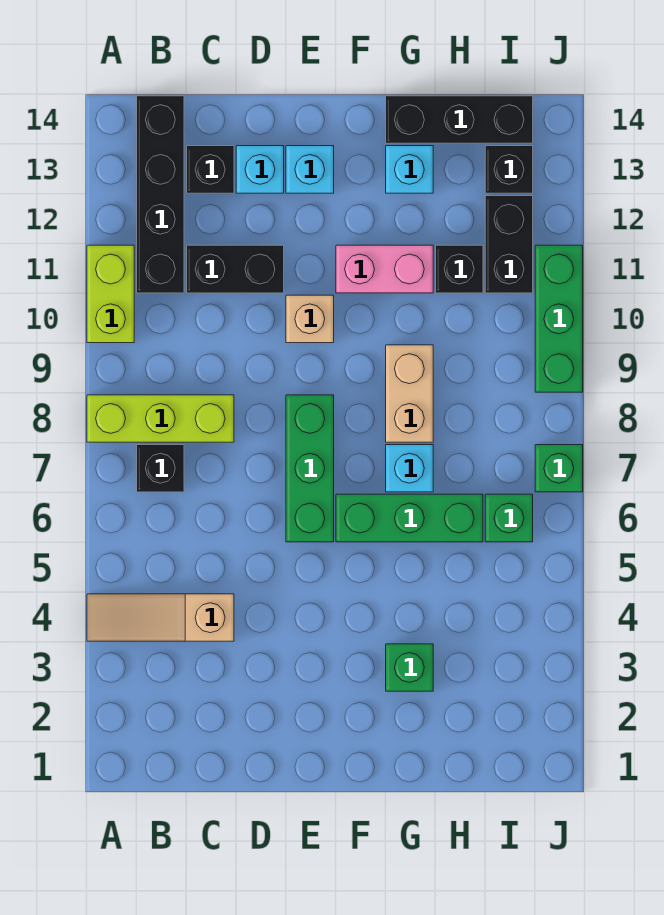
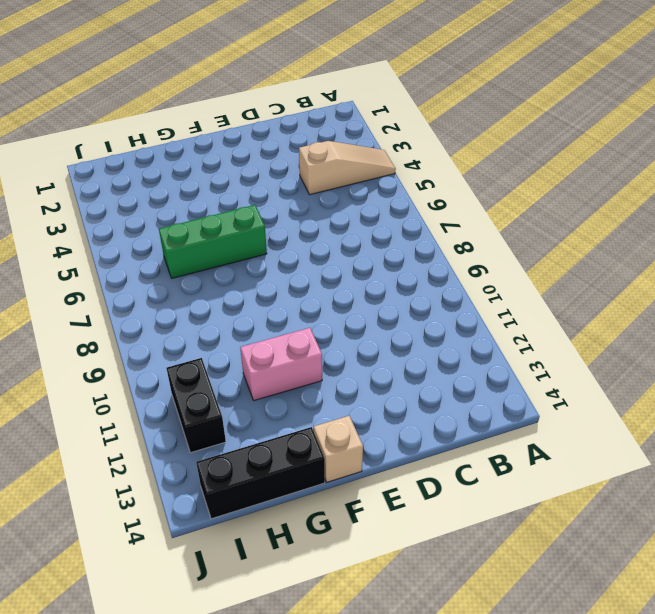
tan 1x1 brick [313,416,363,482] -> tan 1x1 brick moved to [286,295,334,343]
none -> lime 1x3 brick [87,395,234,442]
none -> lime 1x2 brick [87,245,134,343]
none -> black 1x1 brick [137,445,184,492]

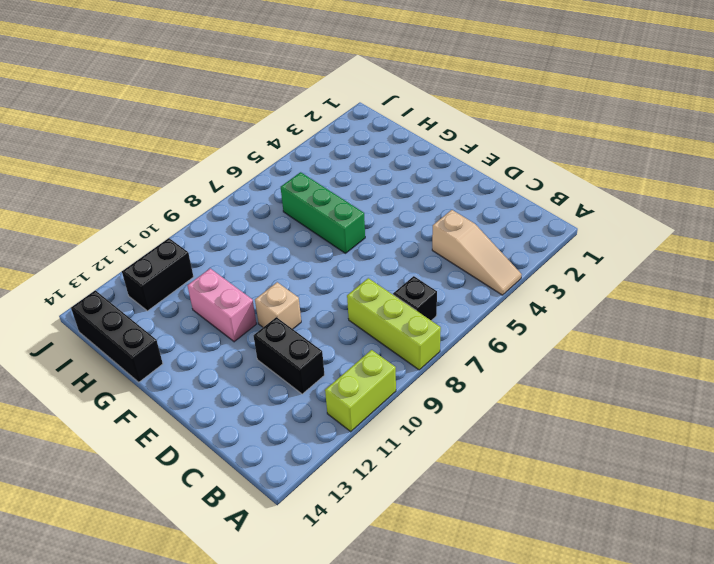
none -> black 1x4 brick [137,96,184,293]
none -> black 1x1 brick [187,146,234,193]
none -> cyan 1x1 brick [236,146,284,193]

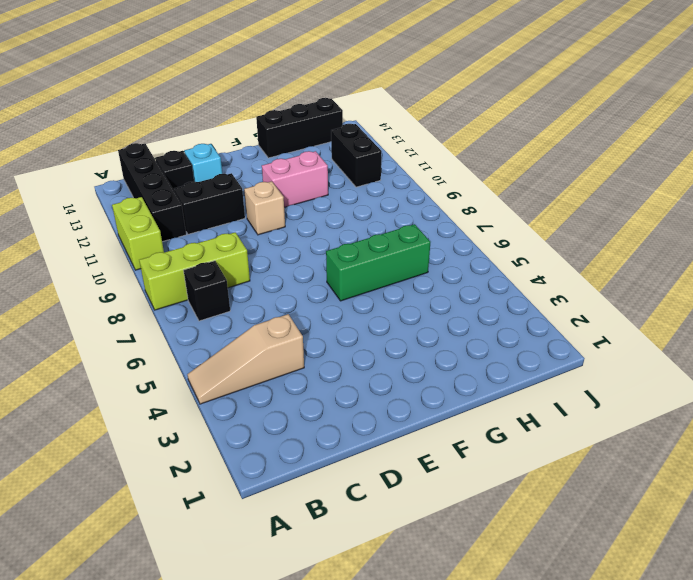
none -> green 1x3 brick [286,395,334,542]
none -> cyan 1x1 brick [286,146,334,193]
none -> green 1x1 brick [386,644,433,691]

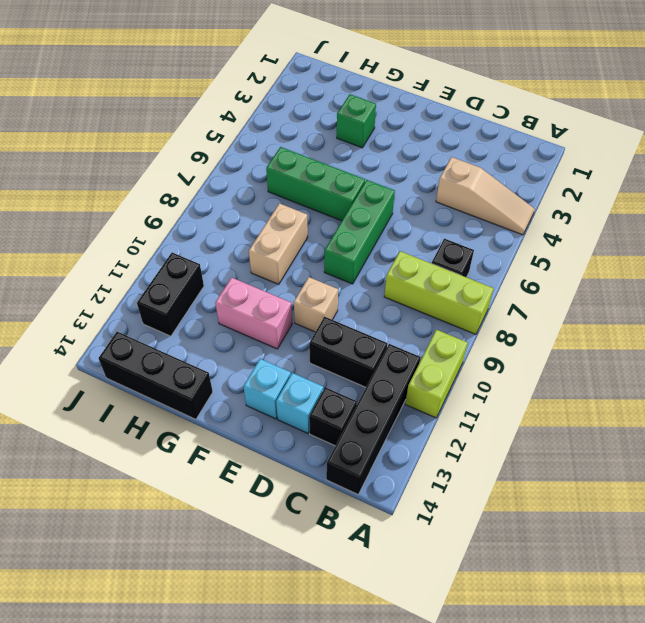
none -> cyan 1x1 brick [386,445,433,492]
none -> cyan 1x1 brick [386,146,433,193]
none -> black 1x1 brick [436,245,483,293]

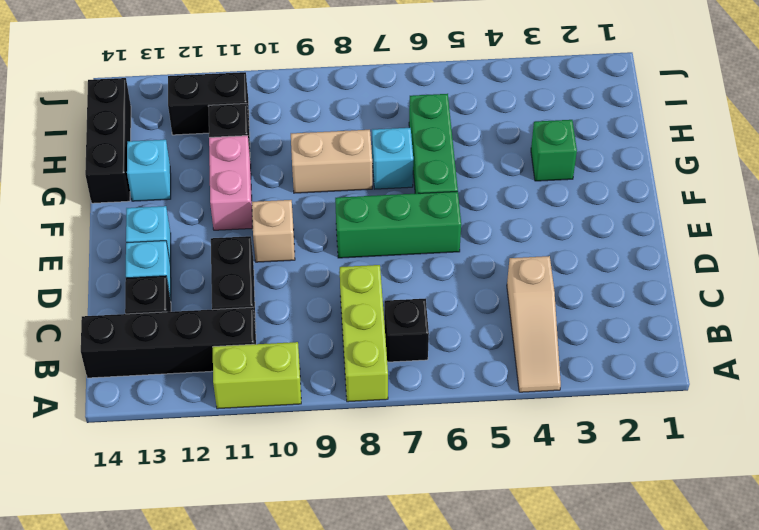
none -> green 1x1 brick [485,494,533,542]
none -> black 1x1 brick [485,146,533,193]
none -> green 1x1 brick [535,445,583,492]

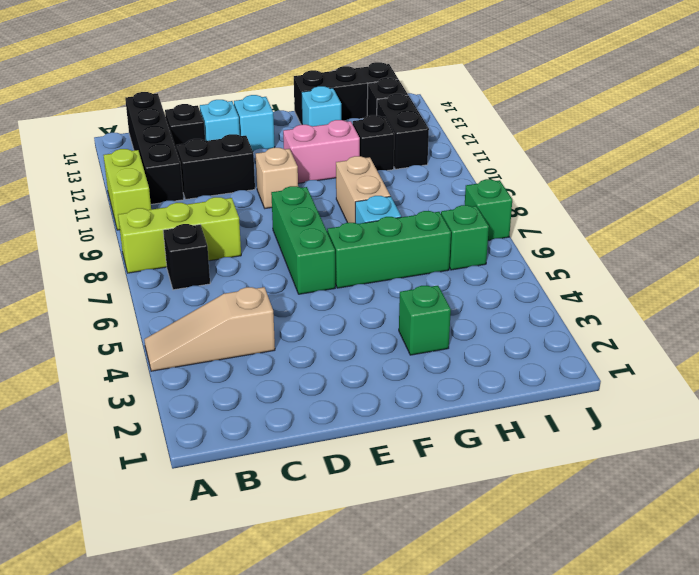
none -> green 1x3 brick [535,245,583,392]

